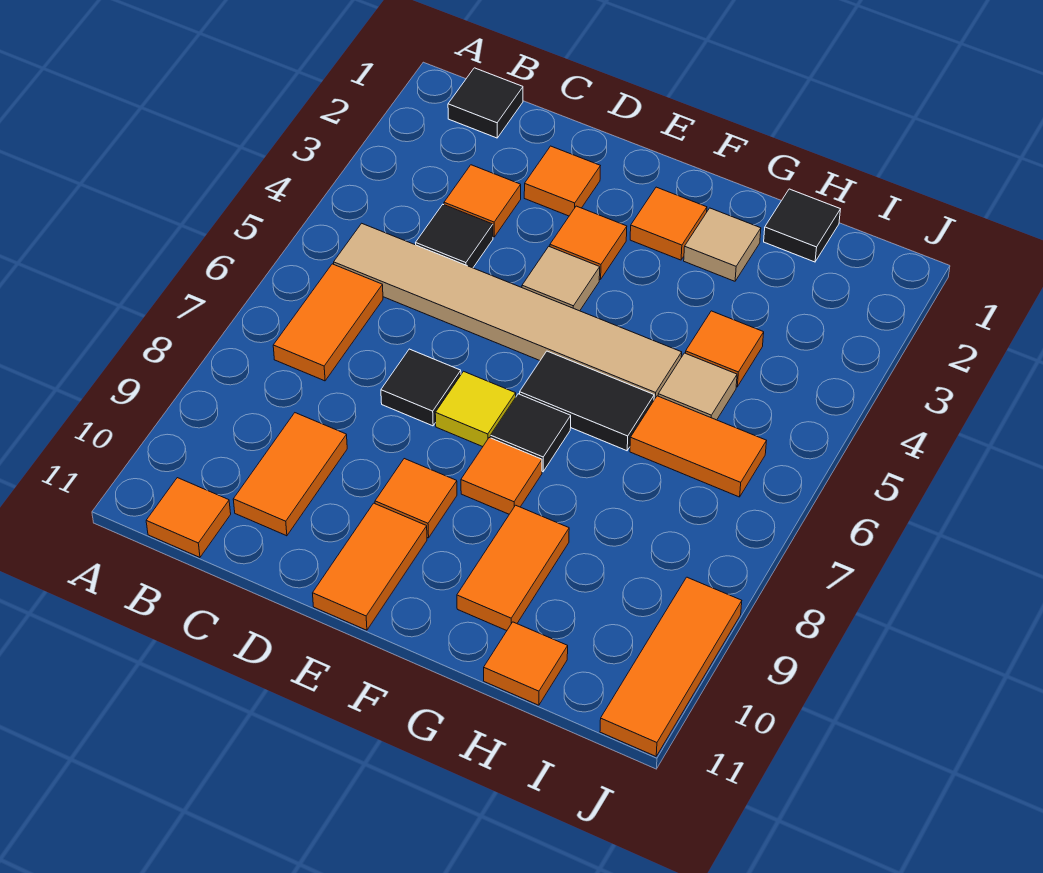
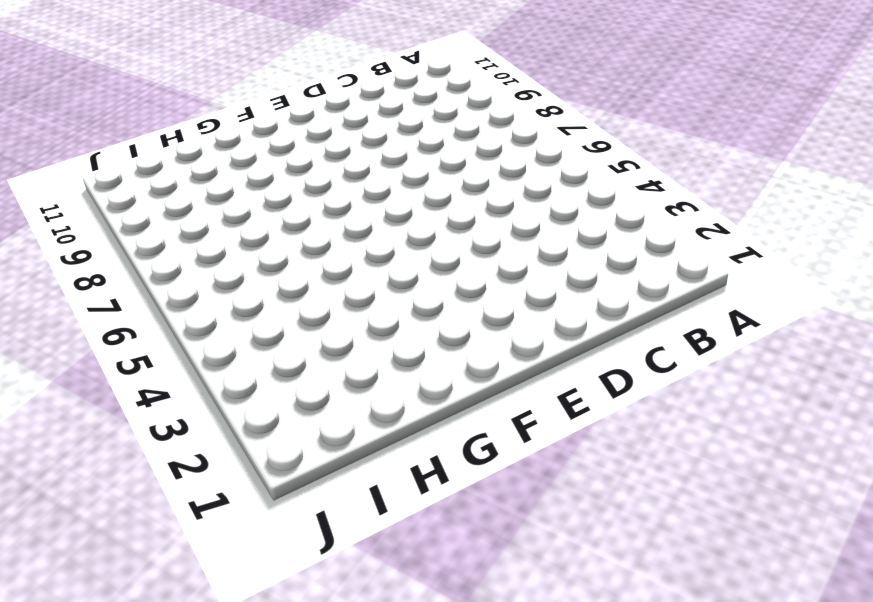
none -> black 1x1 tile [448,68,523,138]
none -> tan 1x6 tile [334,223,682,400]
none -> orange 1x2 tile [273,264,383,381]

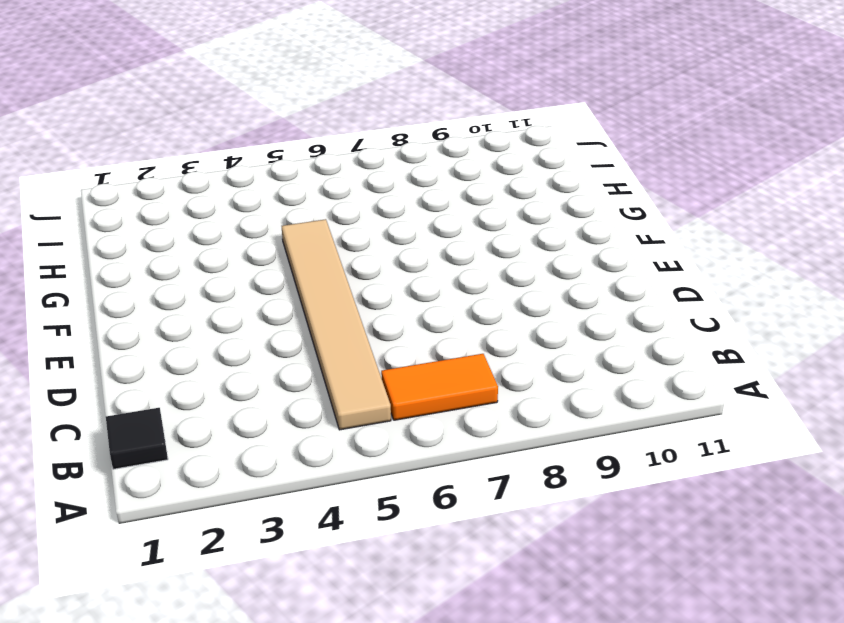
none -> orange 1x1 tile [146,478,231,557]
none -> orange 1x1 tile [444,165,521,237]
none -> black 1x1 tile [416,205,493,268]

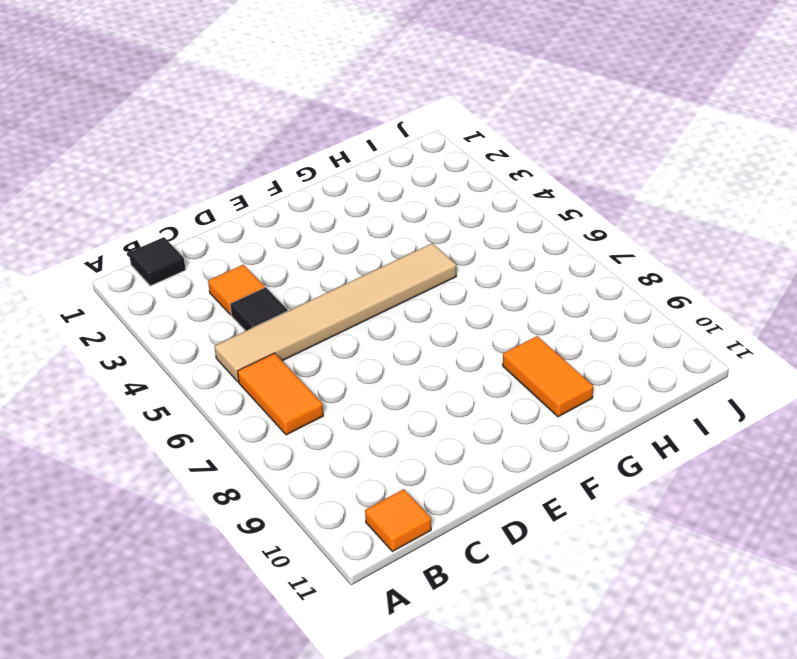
none -> orange 1x2 tile [233,413,347,536]
none -> orange 1x1 tile [524,146,600,216]
none -> black 1x1 tile [381,349,461,426]

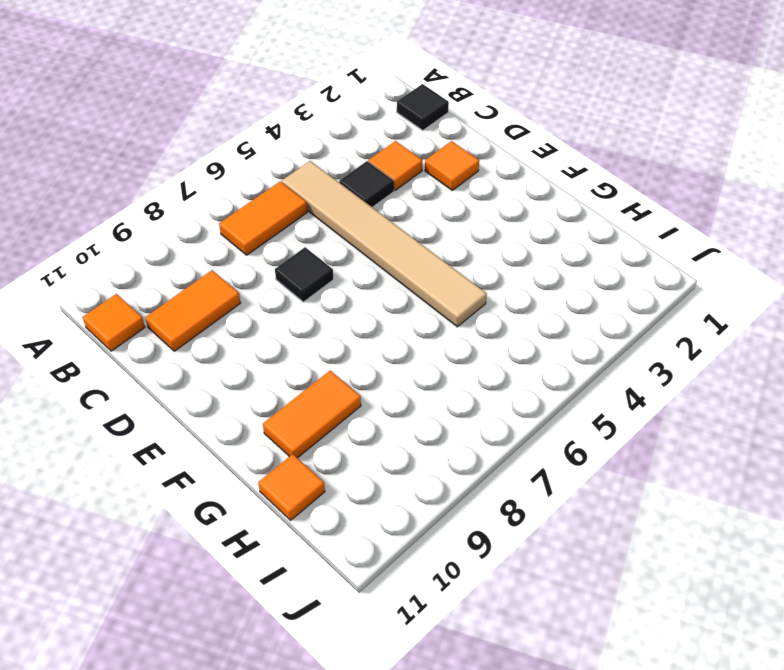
none -> orange 1x1 tile [550,206,627,280]
none -> tan 1x1 tile [522,247,600,311]
none -> yellow 1x1 tile [435,371,516,447]

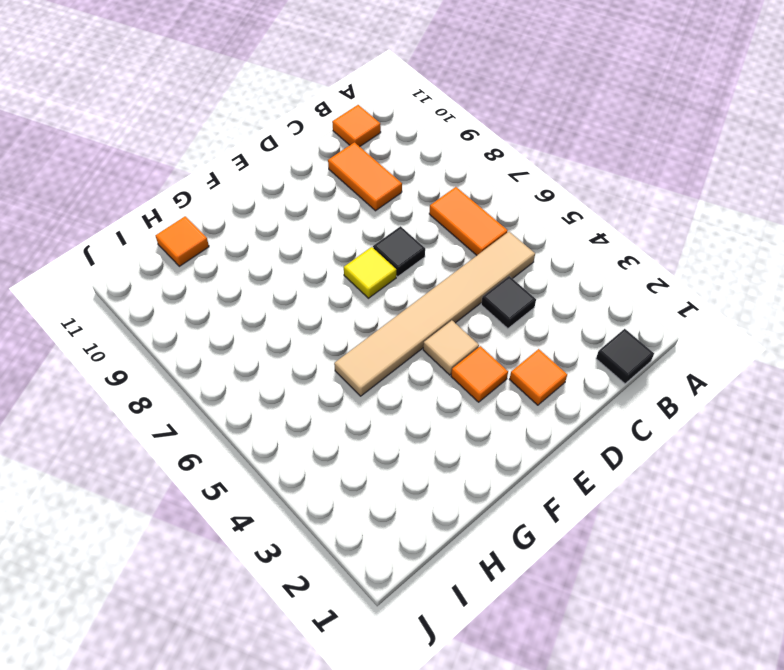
none -> orange 1x1 tile [444,165,521,237]
none -> orange 1x1 tile [375,459,457,538]
none -> orange 1x2 tile [313,503,427,630]

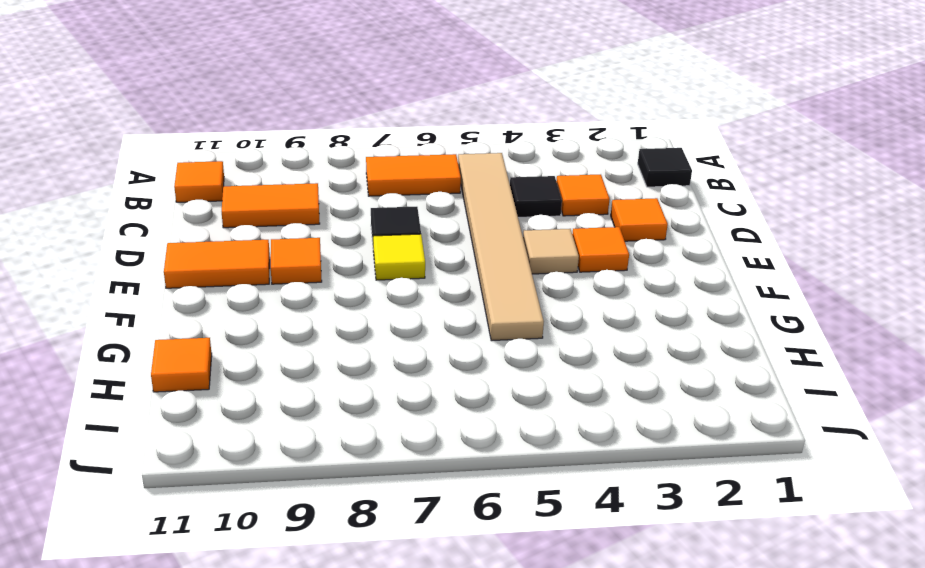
none -> orange 1x1 tile [630,187,707,260]
none -> black 1x2 tile [520,351,654,451]
none -> black 1x1 tile [490,394,571,472]

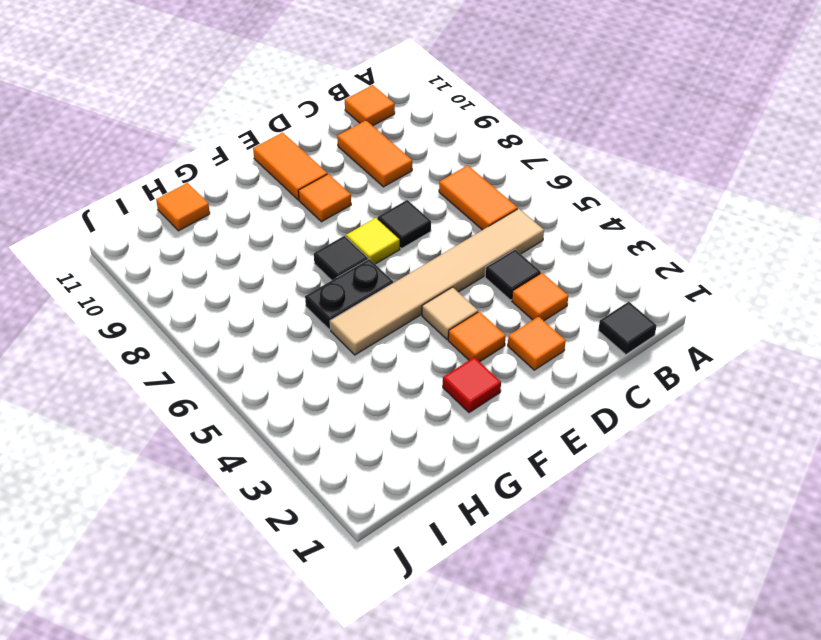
red 1x1 tile [443,357,501,413] -> orange 1x1 tile [630,187,707,260]
black 1x2 plate [305,259,393,330] -> black 1x2 tile [520,351,654,451]
none -> orange 1x1 tile [461,438,542,514]
none -> tan 1x1 tile [684,208,761,281]
none -> orange 1x2 tile [457,505,569,631]

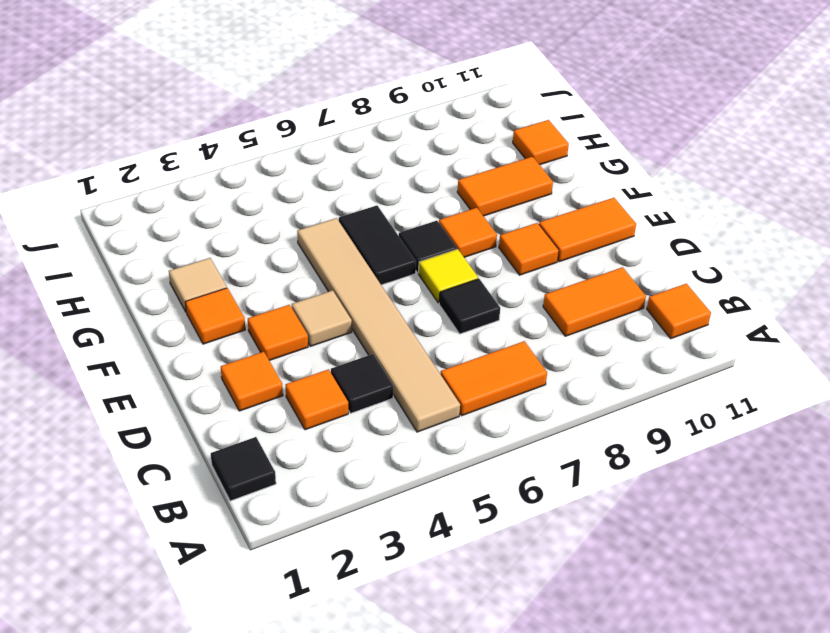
none -> black 1x1 tile [764,189,840,262]
none -> orange 1x1 tile [686,311,764,387]
none -> tan 1x1 tile [658,353,737,420]

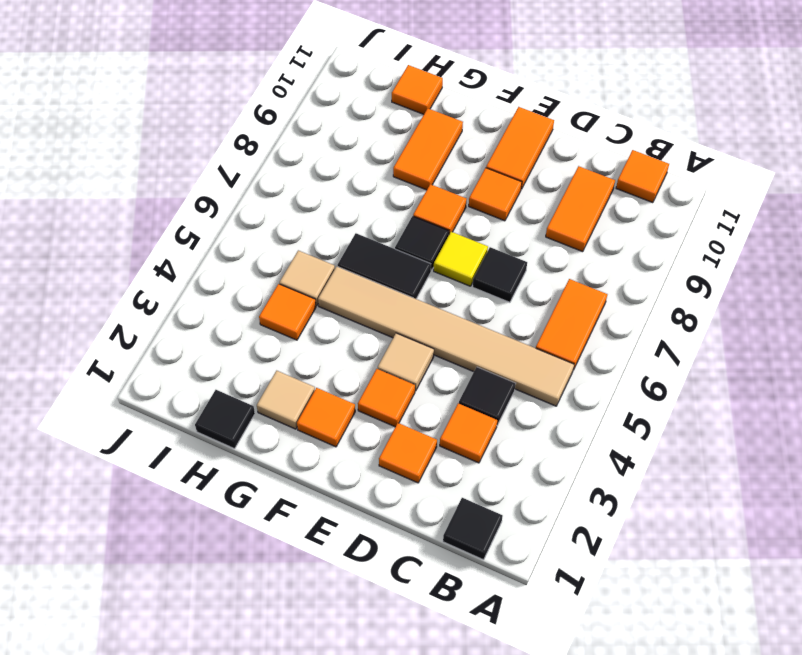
none -> orange 1x2 tile [630,396,766,497]
none -> orange 1x3 tile [600,577,742,756]

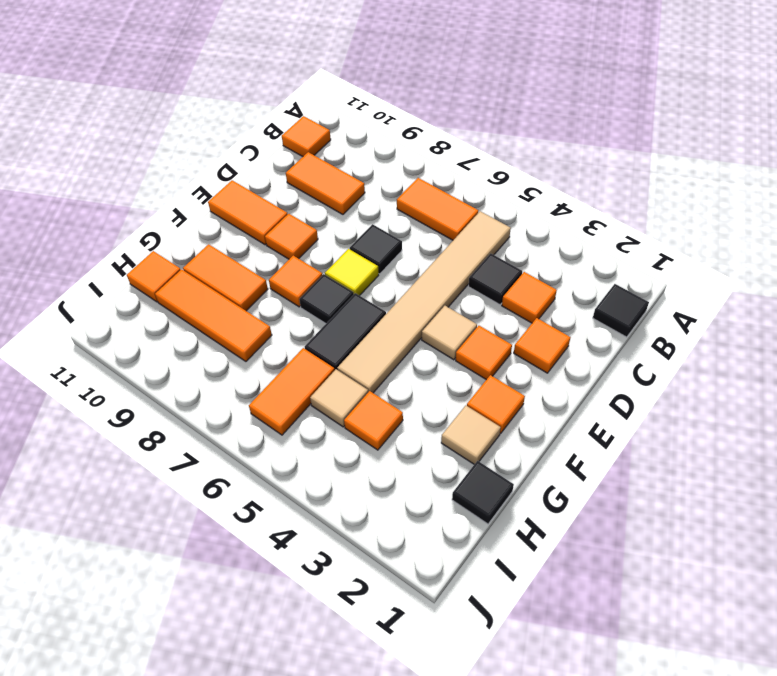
orange 1x3 tile [155,269,272,361] -> orange 1x3 tile moved to [600,577,742,756]

